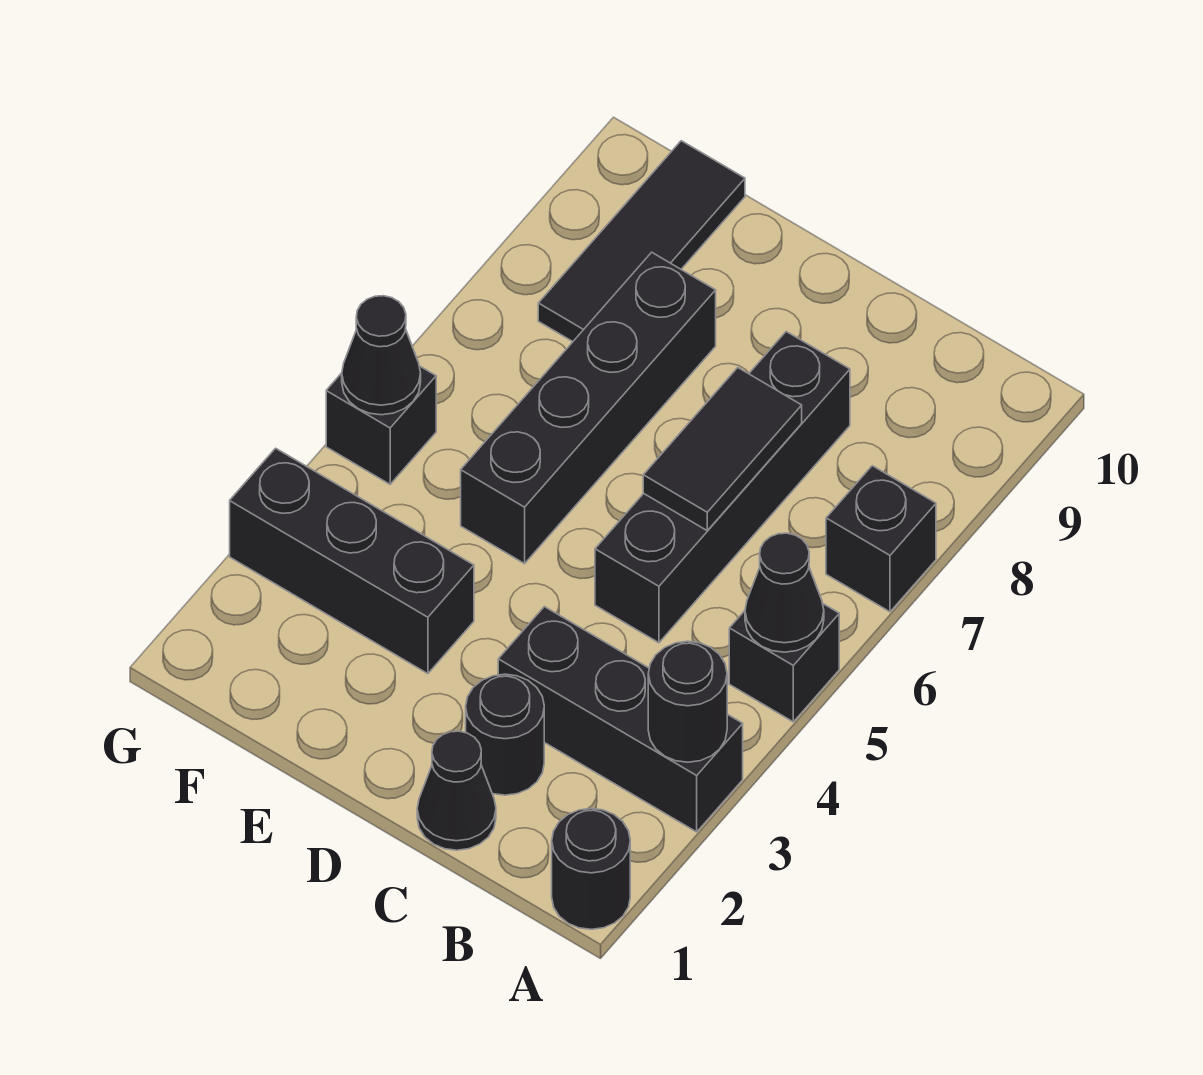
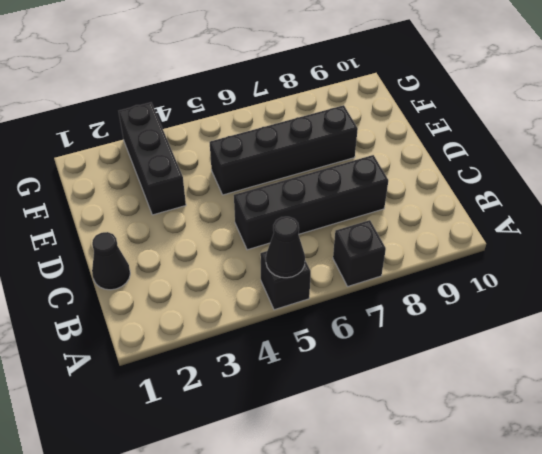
none -> black 1x1 round brick [552,809,630,929]
none -> black 1x3 brick [498,607,743,832]
none -> black 1x1 round brick [466,674,544,795]

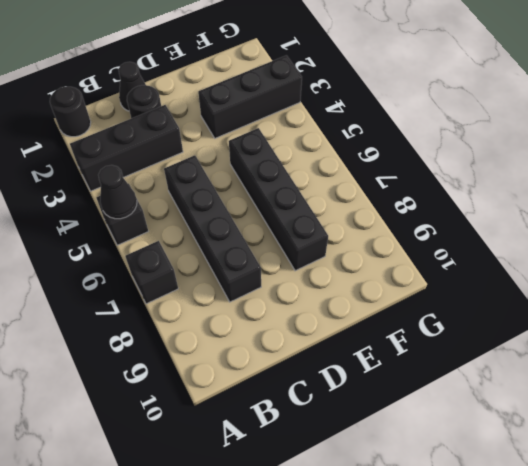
none -> black 1x3 tile [538,141,745,342]
none -> black 1x1 brick [326,366,436,484]
none -> black 1x1 round brick [648,641,727,762]

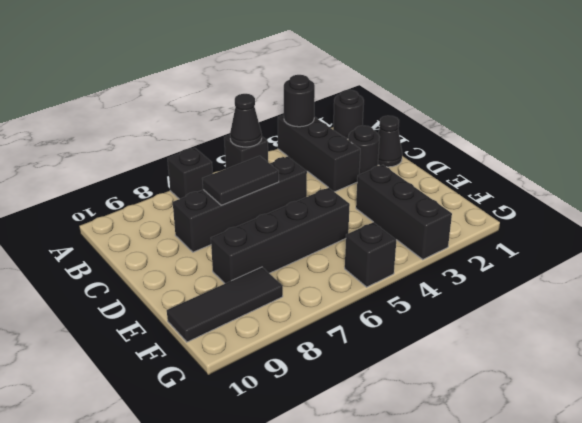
none -> black 1x1 cone [342,296,421,415]

